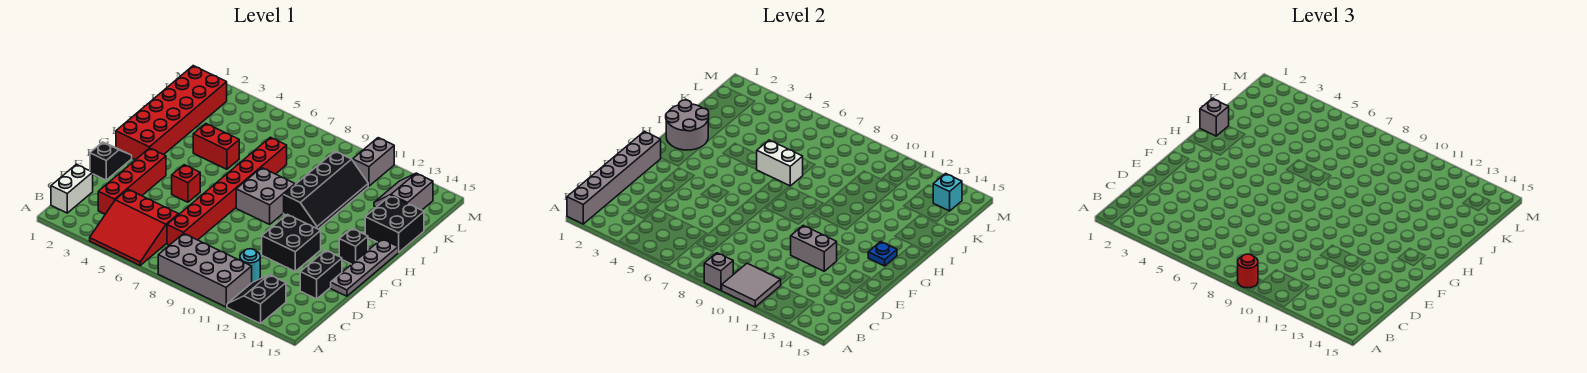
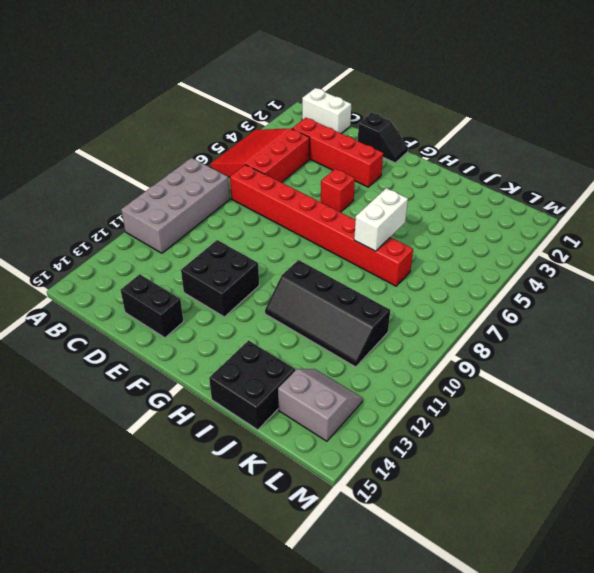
none -> black 2x2 slope [227,275,286,324]
none -> cyan 1x1 round brick [240,249,260,282]
none -> grey 1x4 plate [331,239,398,296]
none -> red 2x6 brick [116,66,227,160]

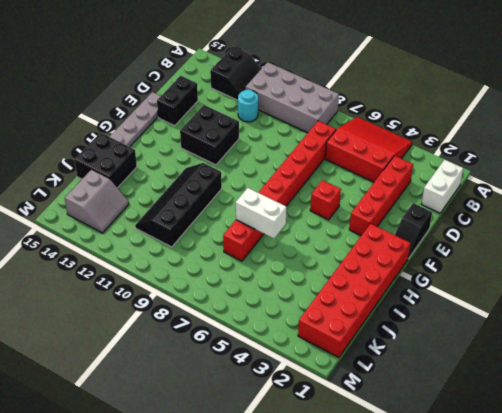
none -> grey 2x2 brick [236,168,295,224]
none -> black 1x1 brick [339,228,368,264]
none -> red 1x2 brick [193,124,239,169]
none -> grey 1x2 brick [353,138,394,186]

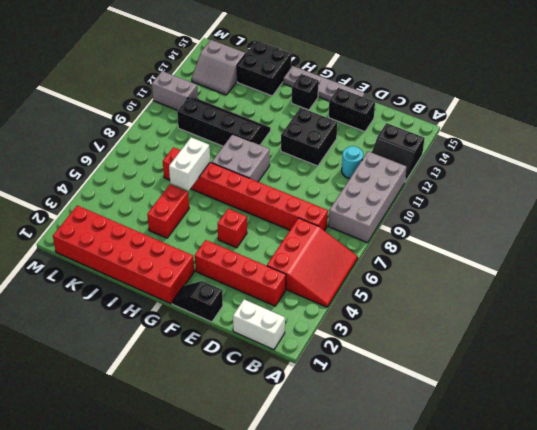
none -> grey 1x6 brick [567,131,661,224]
none -> grey 1x1 brick [704,253,733,290]
none -> grey 2x2 tile [721,263,781,307]
none -> grey 1x2 brick [791,225,837,271]

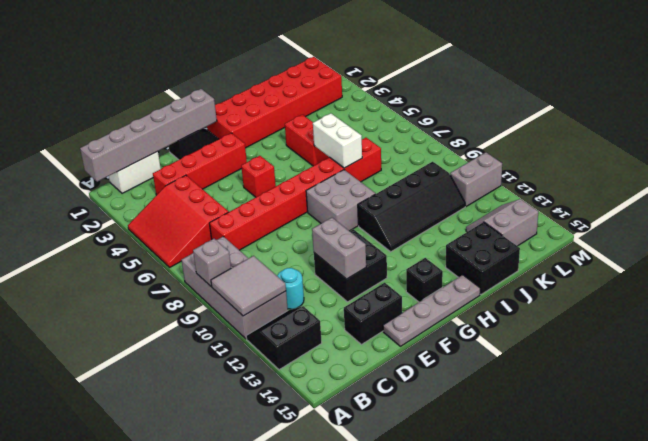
none -> blue 1x1 plate [868,242,897,266]
none -> grey 2x2 round brick [666,100,709,150]
none -> cyan 1x1 brick [933,173,962,211]
none -> red 1x1 round brick [1238,254,1258,288]

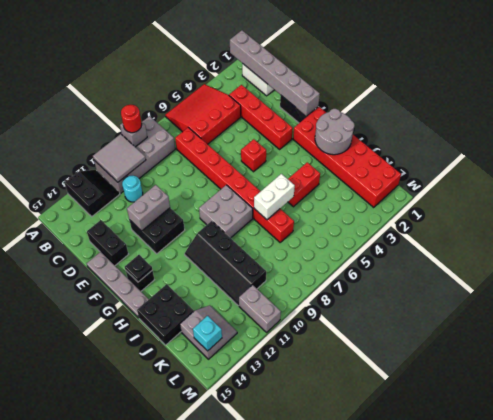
black 1x1 plate [125,255,152,282] -> blue 1x1 plate [868,242,897,266]
none -> grey 1x1 brick [1200,99,1229,136]

